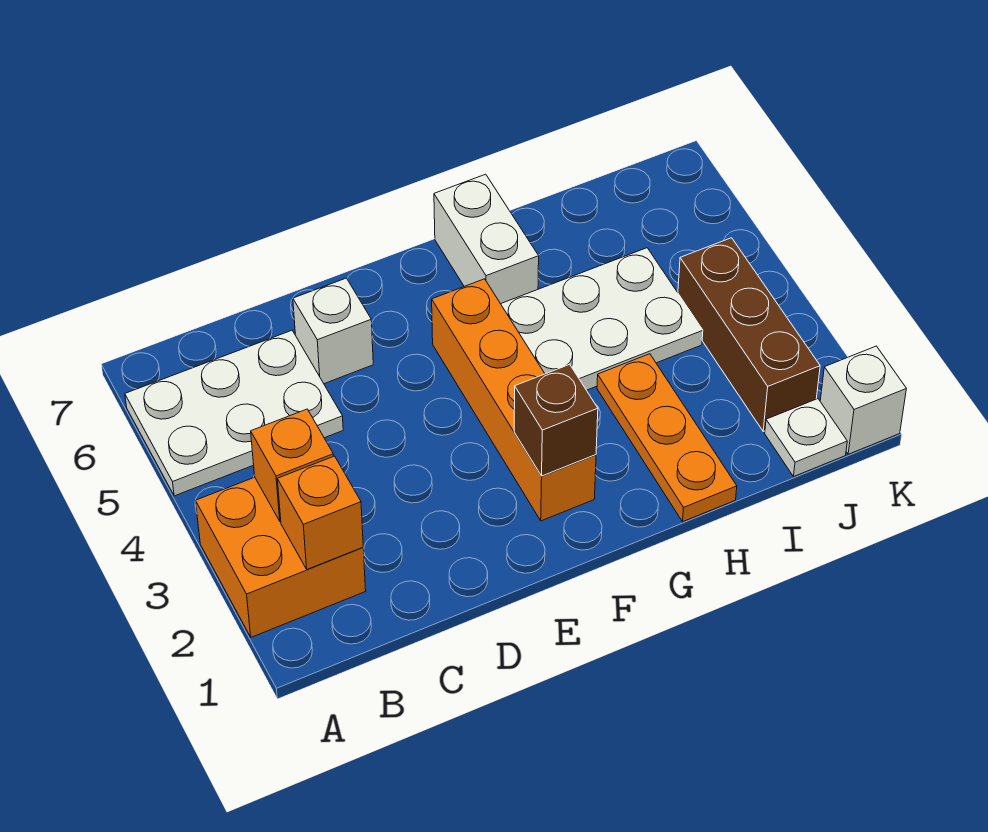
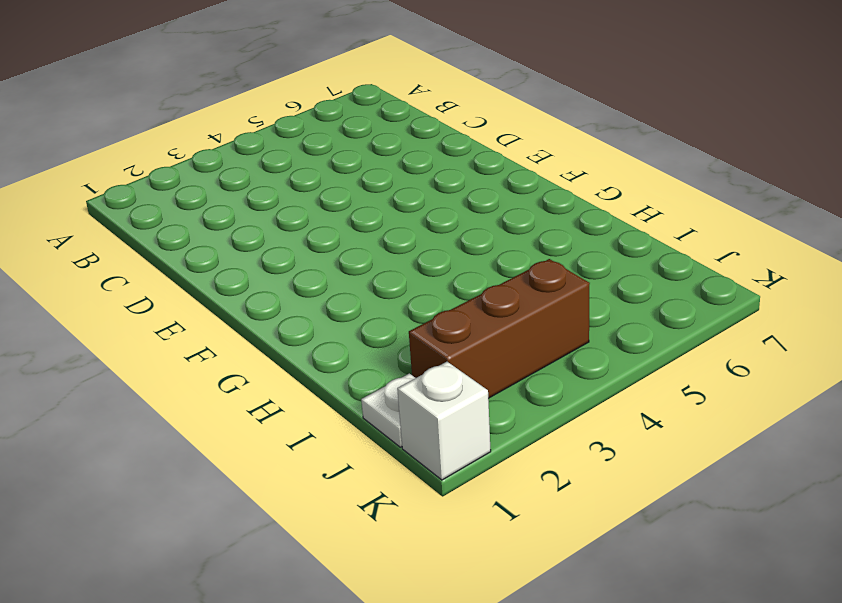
none -> orange 2x2 brick [196,477,366,637]
none -> white 2x3 plate [125,330,343,496]
none -> white 1x1 brick [293,278,373,384]

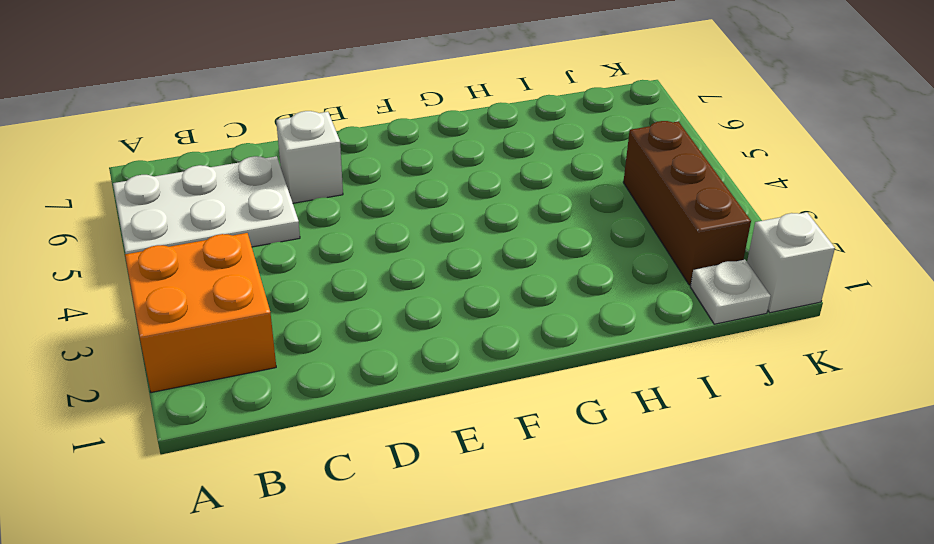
none -> orange 1x4 brick [432,279,596,521]
none -> white 2x3 plate [501,248,703,390]
none -> white 1x2 brick [434,174,539,304]

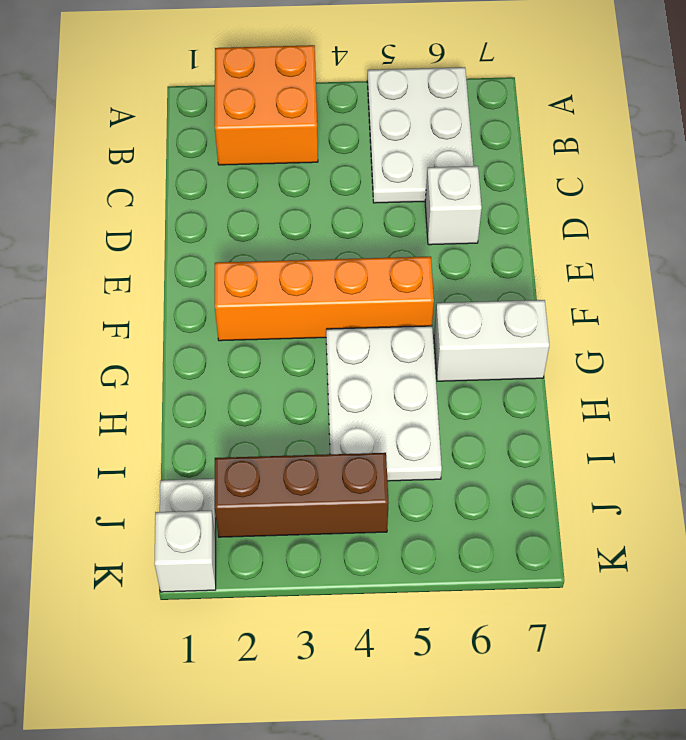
none -> orange 1x3 plate [597,354,737,522]
none -> orange 1x1 brick [277,456,363,569]
none -> orange 1x1 brick [251,409,333,521]

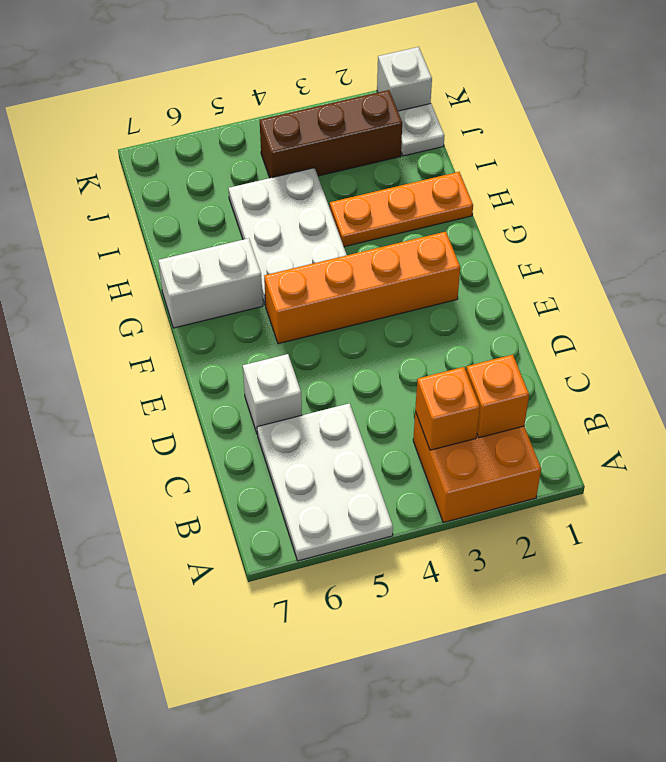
none -> brown 1x1 brick [514,364,598,476]

